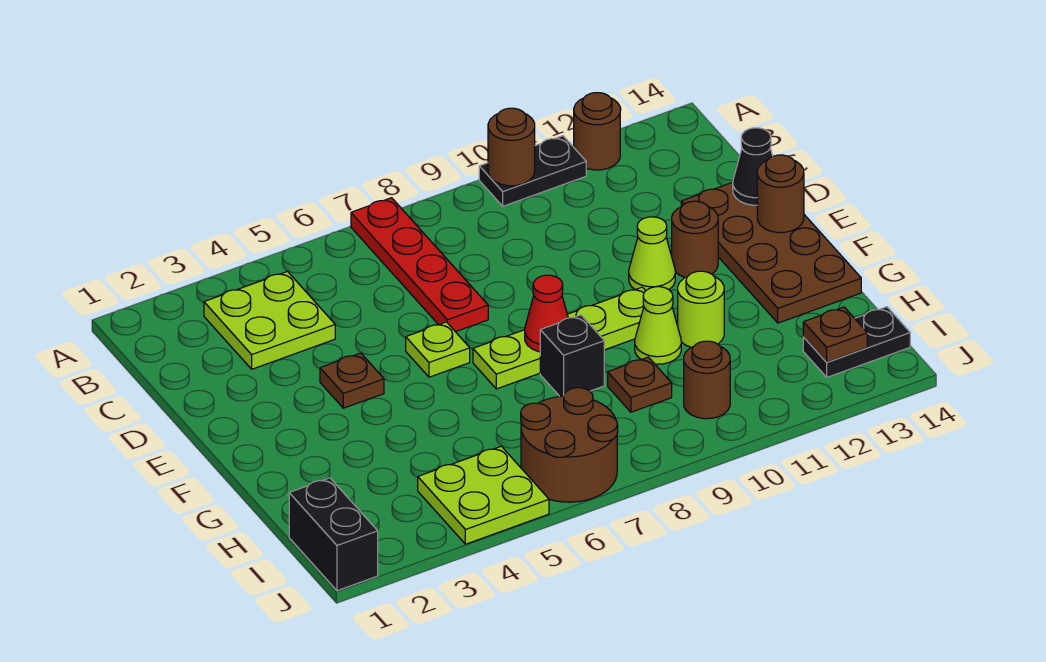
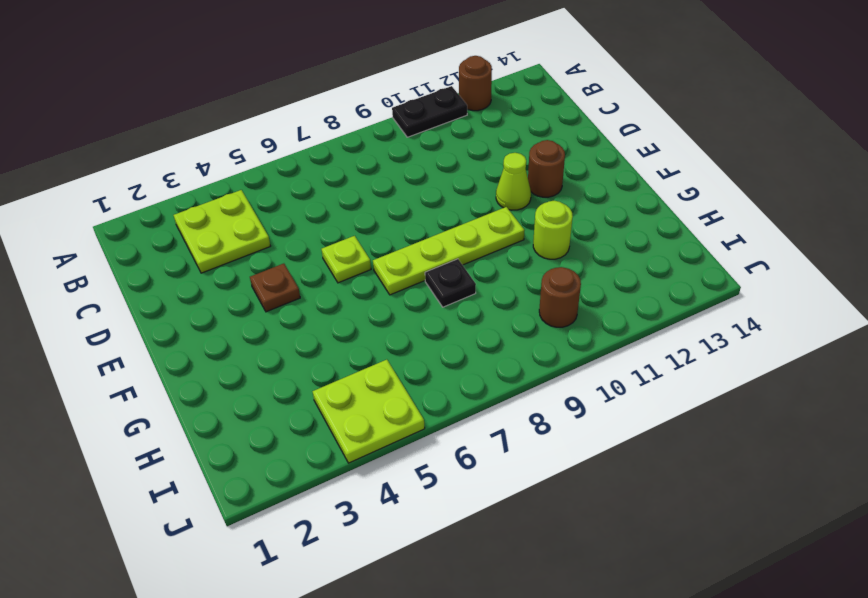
black 1x1 plate [425,259,476,307] -> black 1x1 brick [540,315,604,396]
none -> red 1x4 plate [351,198,488,332]
none -> brown 2x4 plate [681,182,861,323]
none -> lime 1x1 cone [635,287,681,364]

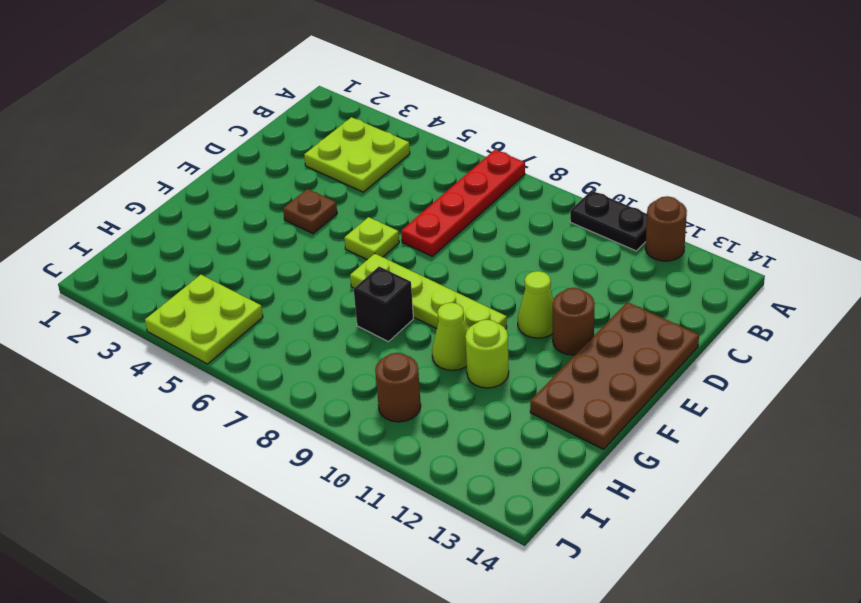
none -> brown 1x1 plate [608,357,672,412]
none -> black 1x2 brick [289,478,378,591]
none -> brown 2x2 round brick [521,388,618,502]

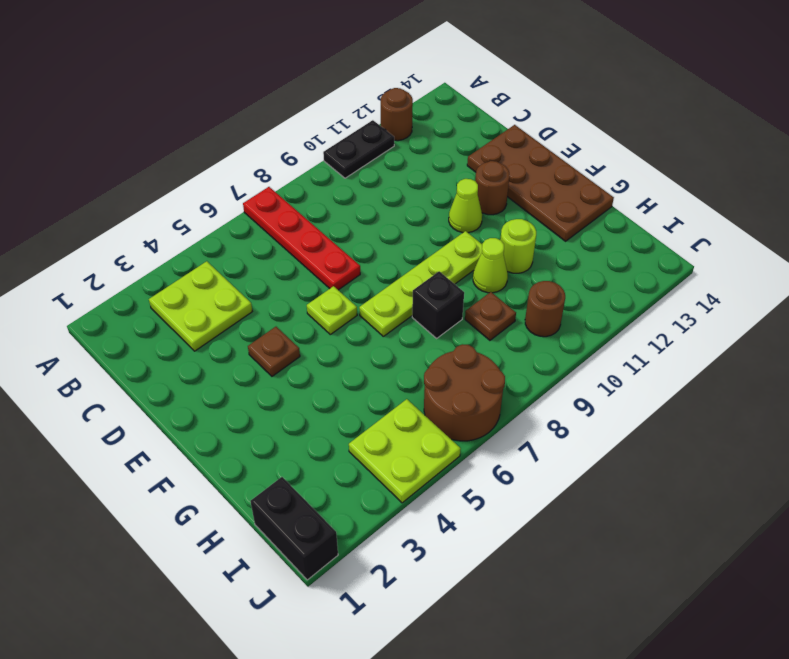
none -> black 1x2 plate [803,307,910,377]
none -> brown 1x1 round brick [488,108,535,186]
none -> black 1x1 cone [733,128,773,205]

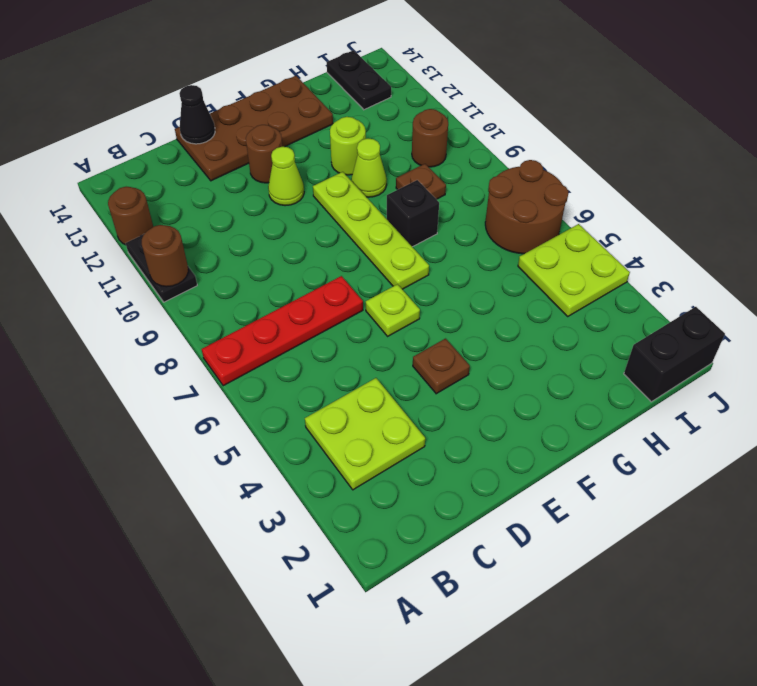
none -> brown 1x1 round brick [757,155,804,233]
none -> red 1x1 cone [525,275,568,352]
none -> brown 1x1 plate [803,307,867,362]

